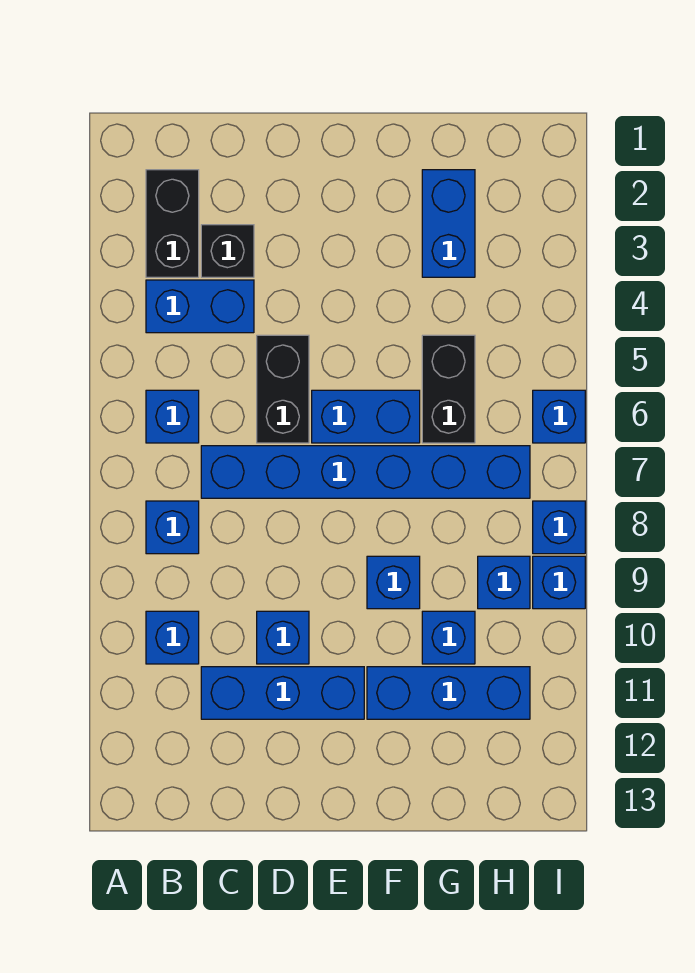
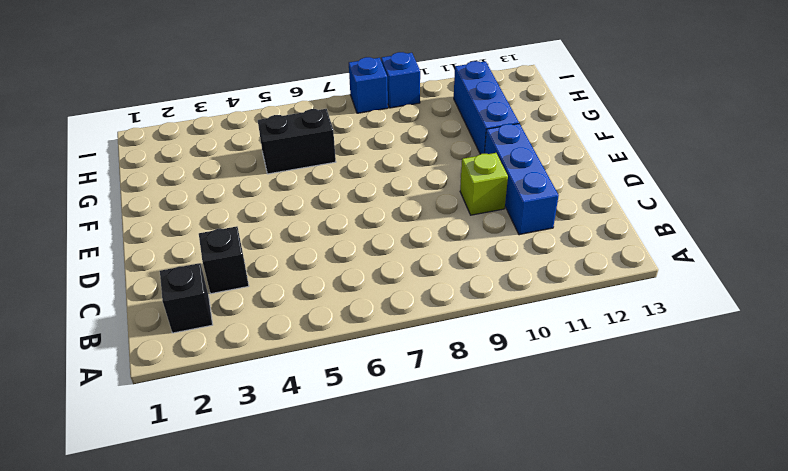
black 1x1 brick [160,263,213,333] -> black 1x2 brick [146,170,199,277]
lime 1x1 brick [460,153,508,215] -> blue 1x1 brick [257,611,309,664]
none -> blue 1x2 brick [146,280,254,333]
none -> blue 1x1 brick [146,390,199,443]
none -> blue 1x1 brick [146,501,199,554]

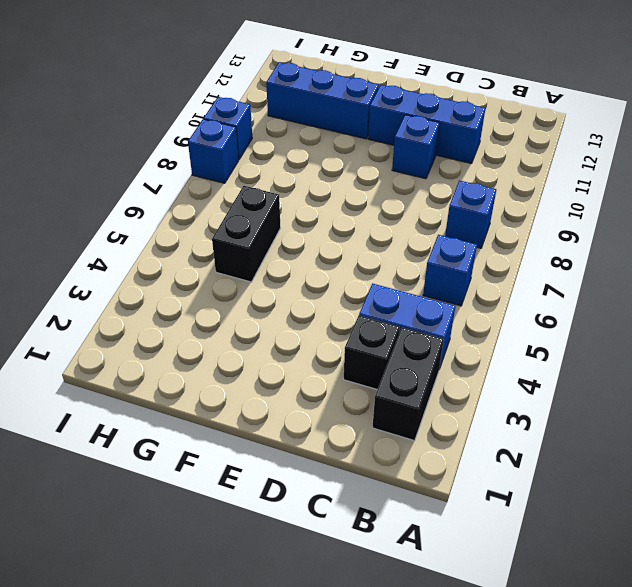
none -> blue 1x1 brick [146,611,199,664]
none -> blue 1x6 brick [201,446,530,498]
none -> black 1x2 brick [257,335,309,443]

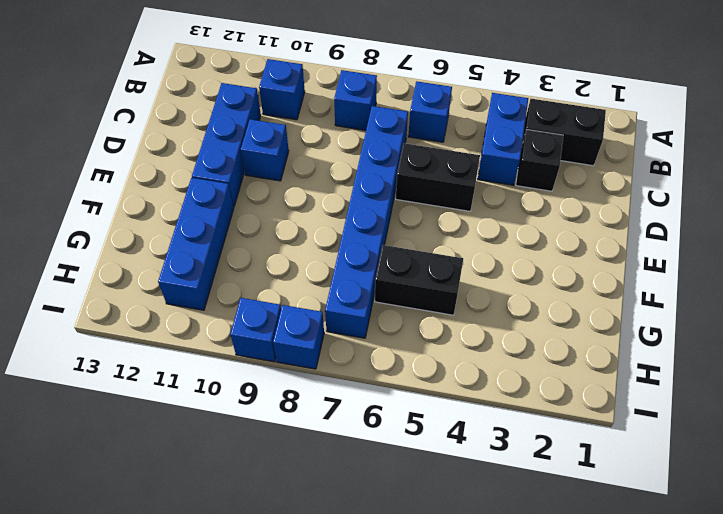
none -> blue 1x2 brick [312,390,420,443]
none -> blue 1x1 brick [367,556,420,609]
none -> blue 1x2 brick [422,170,475,277]

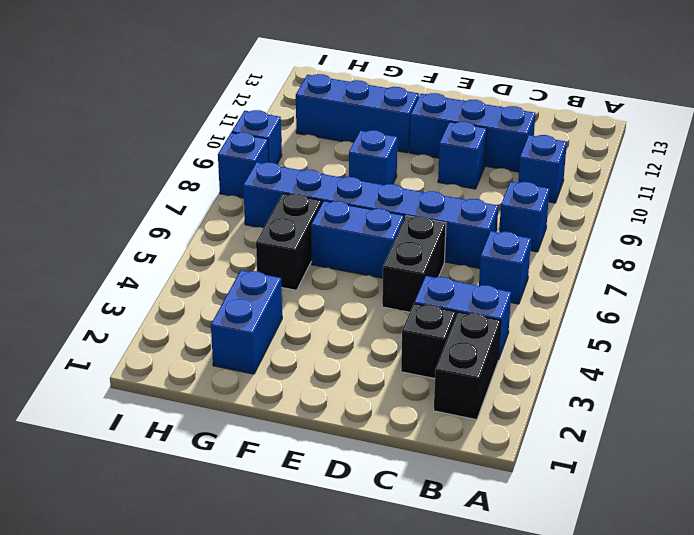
none -> blue 1x1 brick [422,611,475,664]
none -> blue 1x1 brick [478,556,530,609]
none -> blue 1x1 brick [533,390,585,443]

